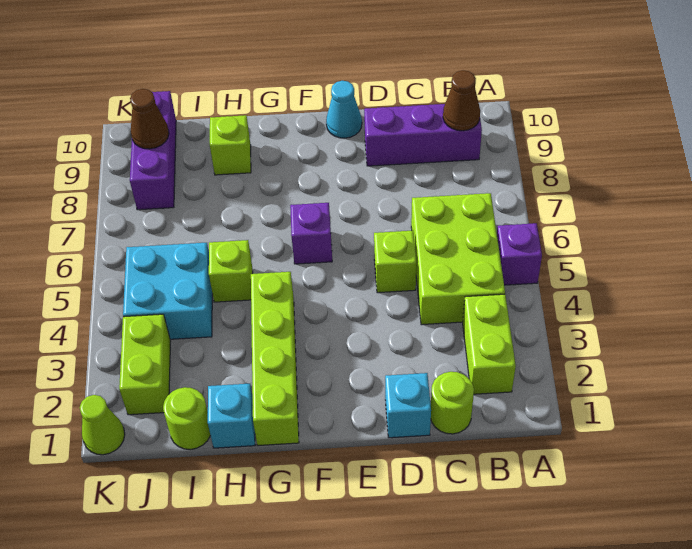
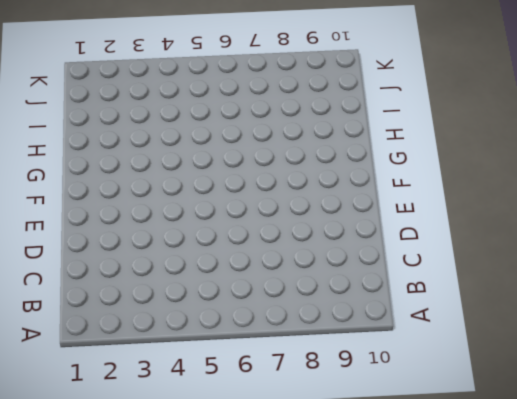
none -> purple 1x1 brick [497,223,542,285]
none -> lime 1x2 brick [463,294,516,394]
none -> lime 2x3 brick [411,193,505,325]

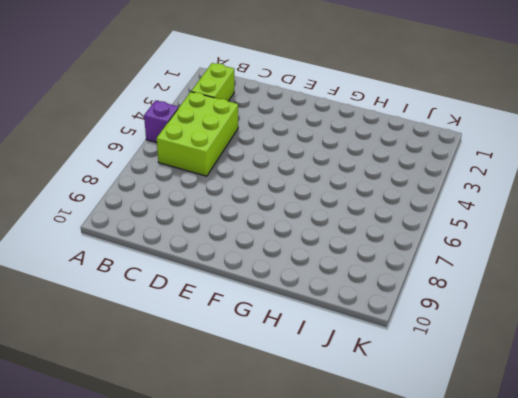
none -> purple 1x3 brick [364,104,482,166]
none -> lime 1x1 round brick [431,372,474,434]
none -> cyan 1x1 brick [385,373,431,438]

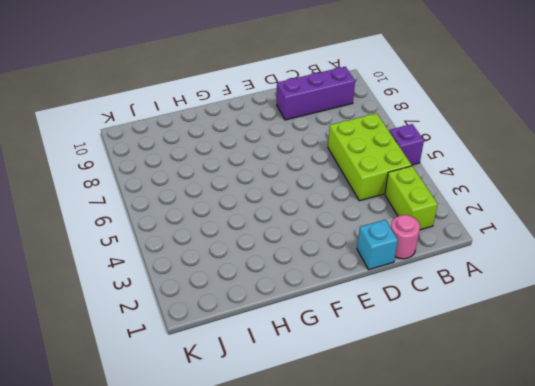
pink 1x1 round brick [391,215,420,259] -> lime 1x1 round brick [431,372,474,434]
none -> lime 1x1 brick [374,231,416,293]
none -> cyan 1x1 cone [326,81,362,138]
none -> purple 1x1 brick [290,203,332,264]

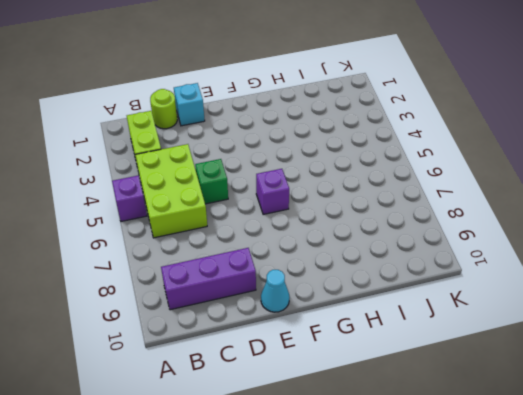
green 1x1 brick [195,159,228,204] -> lime 1x1 brick [374,231,416,293]
none -> lime 1x4 brick [251,272,299,445]
none -> cyan 1x1 brick [208,384,255,448]
none -> lime 1x1 brick [209,240,253,302]

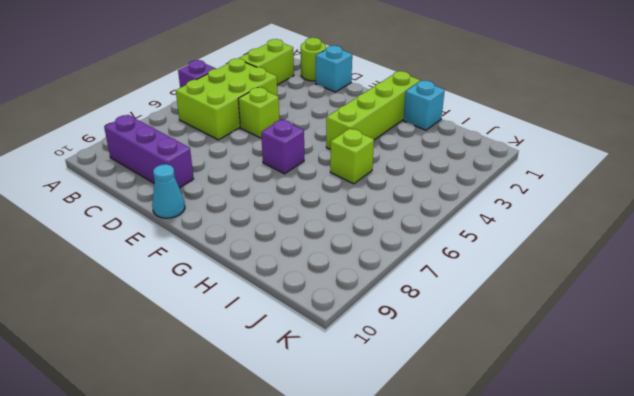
none -> lime 1x1 brick [210,115,251,175]
none -> lime 1x1 round brick [163,387,211,449]
none -> cyan 2x2 brick [123,243,212,339]

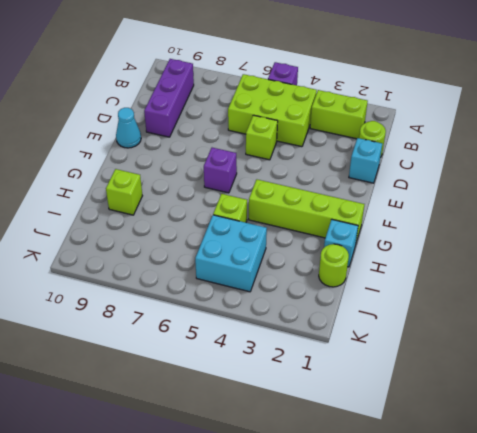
none -> lime 1x2 brick [119,314,171,415]
none -> purple 1x3 brick [130,91,176,210]
none -> lime 1x1 cone [80,395,125,455]

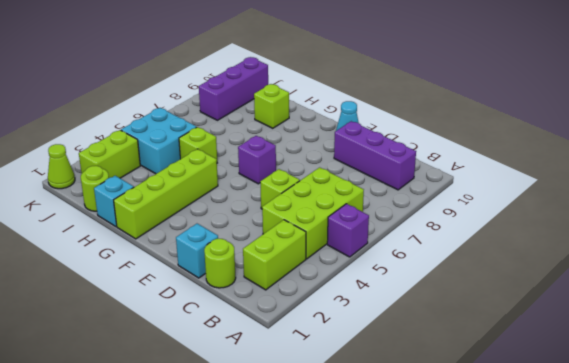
none -> brown 1x1 cone [443,70,480,131]
none -> brown 1x1 cone [130,89,169,149]

